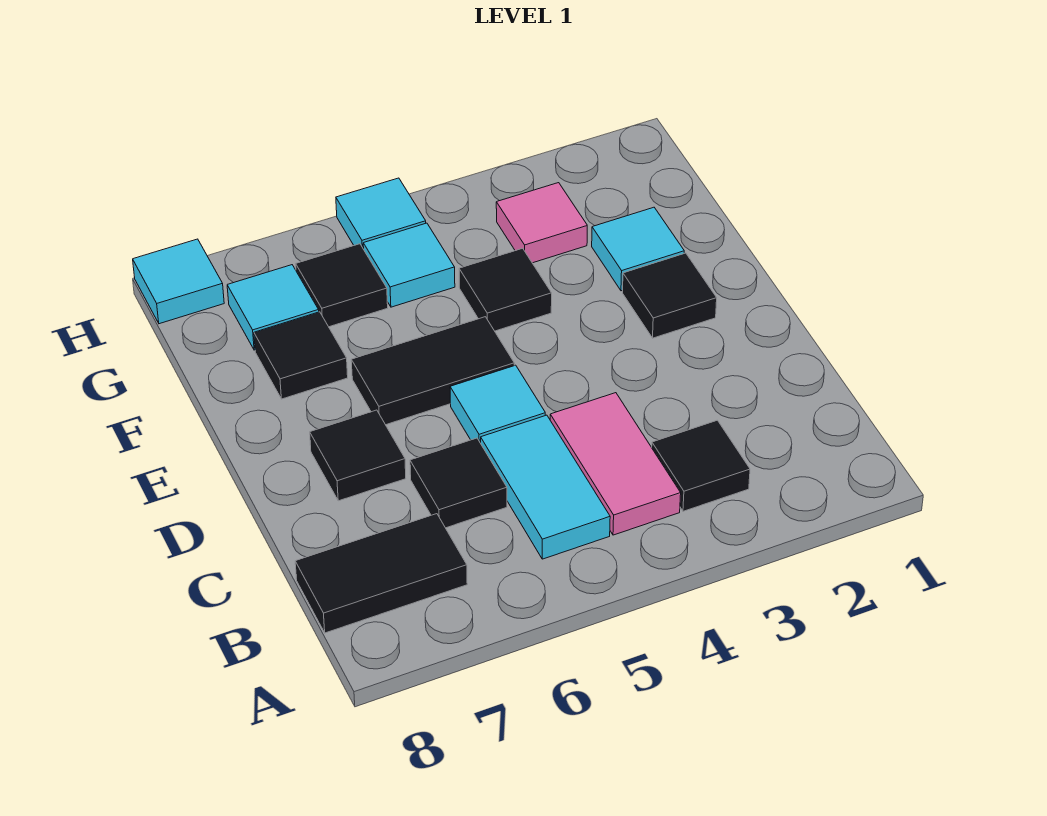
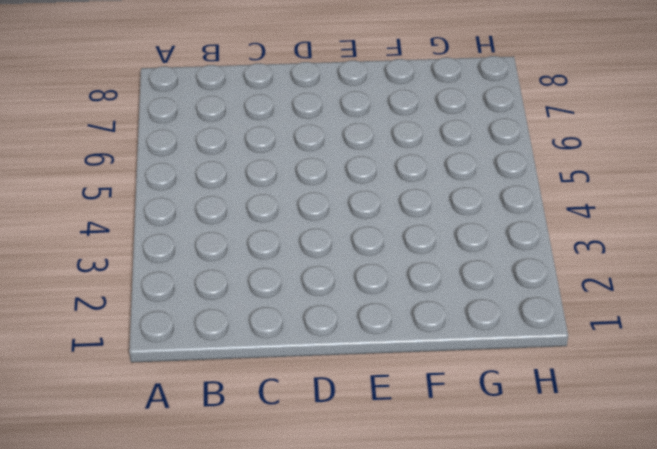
none -> black 1x1 tile [652,420,750,511]
none -> pink 1x2 tile [550,393,681,535]
none -> cyan 1x2 tile [481,415,610,559]

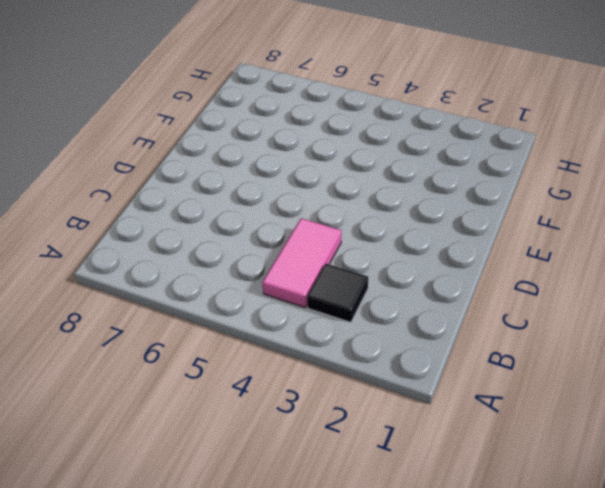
none -> cyan 1x2 tile [481,415,610,559]
none -> black 1x2 tile [295,514,467,633]
none -> black 1x1 tile [410,438,507,528]

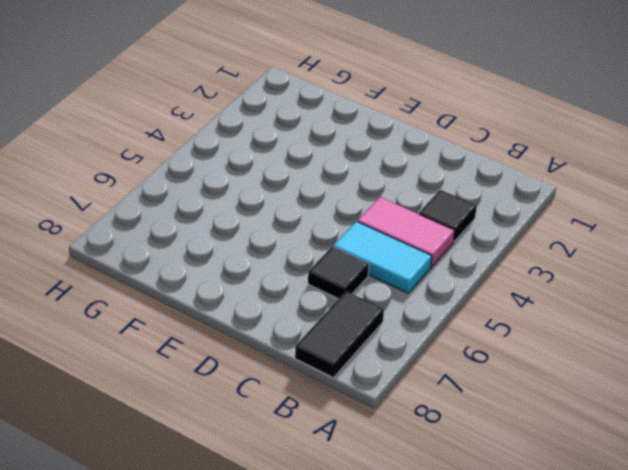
none -> cyan 1x1 tile [450,365,545,443]
none -> black 1x1 tile [310,410,406,501]
none -> black 1x1 tile [623,253,717,338]

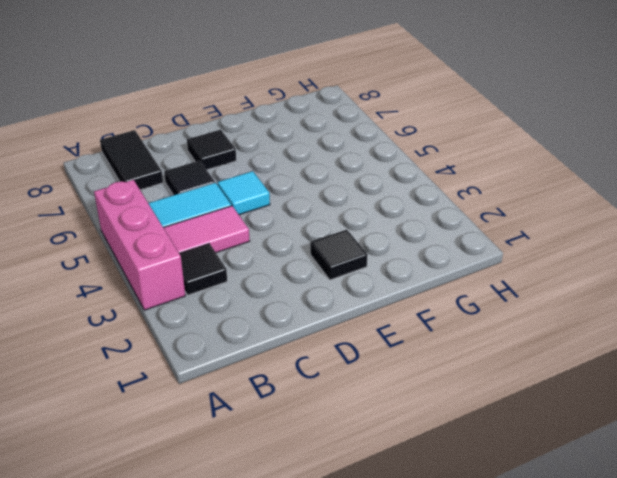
pink 1x3 brick [94,180,185,310] -> none
none -> black 1x2 tile [351,317,514,425]
none -> cyan 1x1 tile [592,207,684,291]
none -> black 1x1 tile [459,248,552,331]

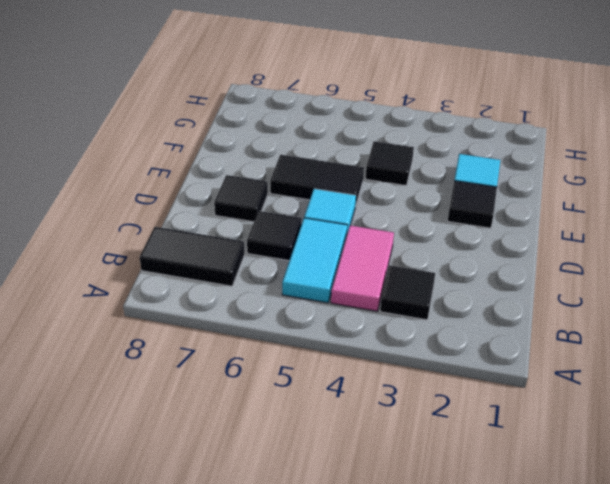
none -> black 1x1 tile [254,312,348,399]
none -> pink 1x1 tile [496,183,587,263]
none -> cyan 1x1 tile [363,223,455,307]

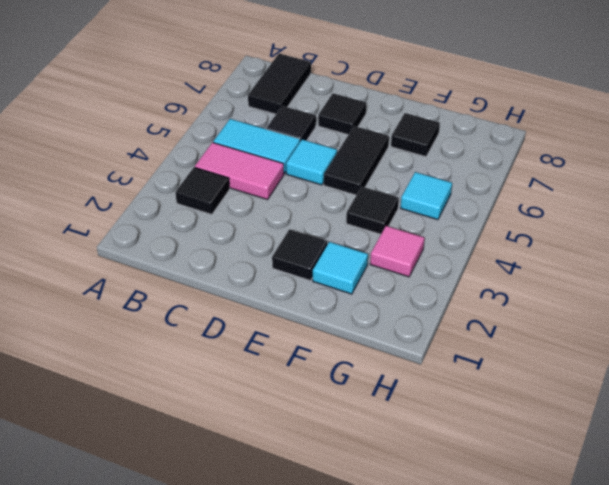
none -> black 1x1 tile [296,244,388,327]
none -> cyan 1x1 tile [227,265,319,350]
none -> cyan 1x1 tile [336,178,426,249]

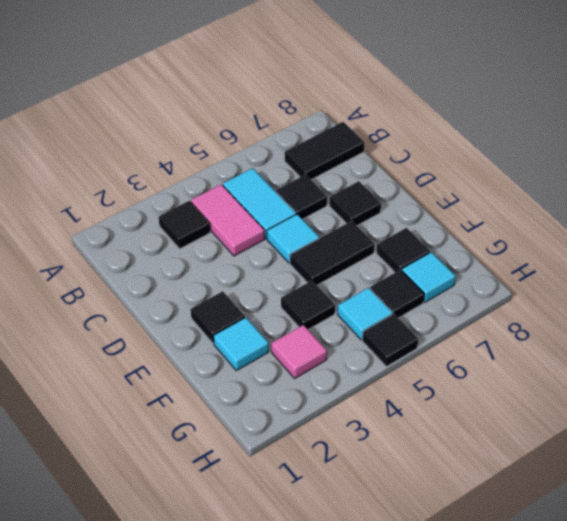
black 1x1 tile [362,314,418,367] -> cyan 1x1 tile [336,178,426,249]
none -> cyan 1x1 tile [133,239,224,324]

